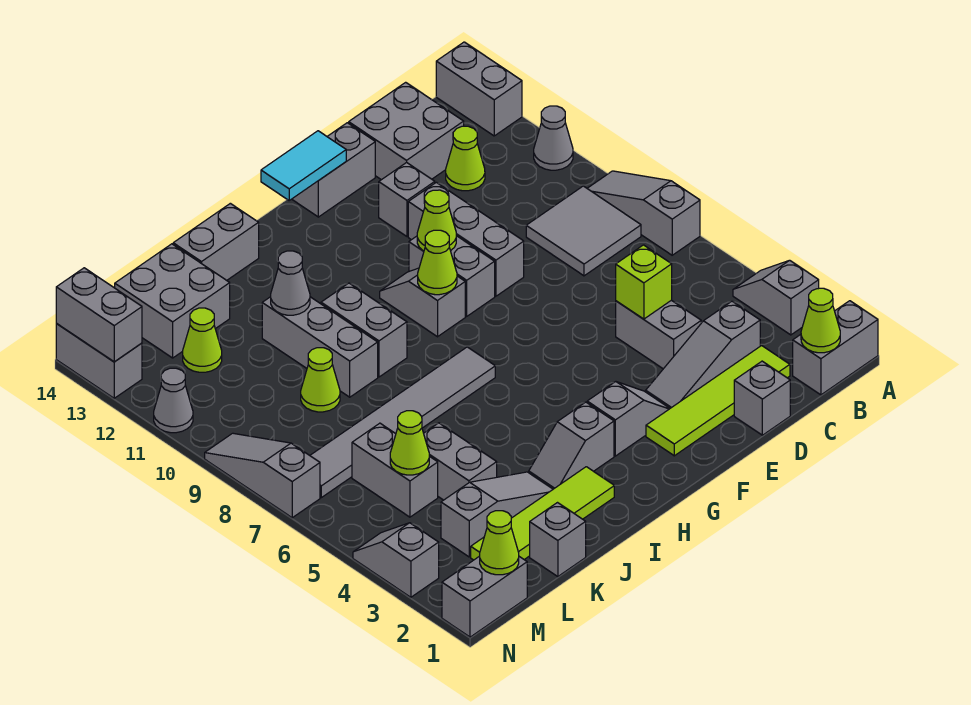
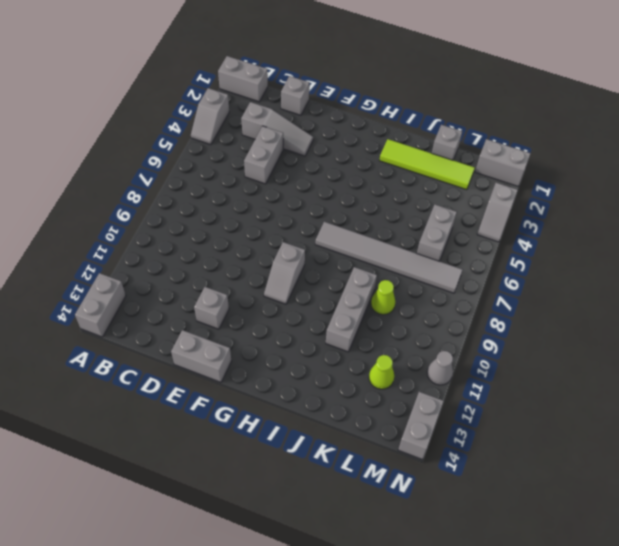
none -> grey 1x3 slope [587,171,700,255]
none -> grey 1x1 cone [534,106,573,170]
none -> grey 2x2 tile [526,186,641,276]
none -> lime 1x4 tile [646,346,790,456]

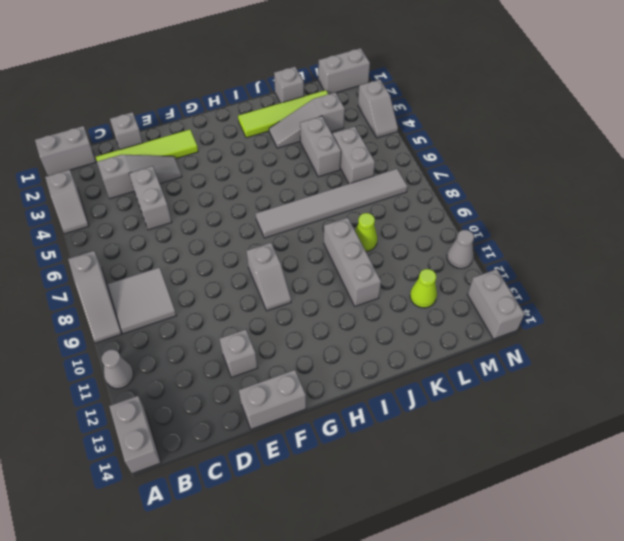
none -> lime 1x1 cone [446,126,485,191]
none -> grey 2x2 brick [349,82,464,180]
none -> grey 1x3 brick [408,182,524,296]
none -> grey 1x2 slope [587,382,670,456]

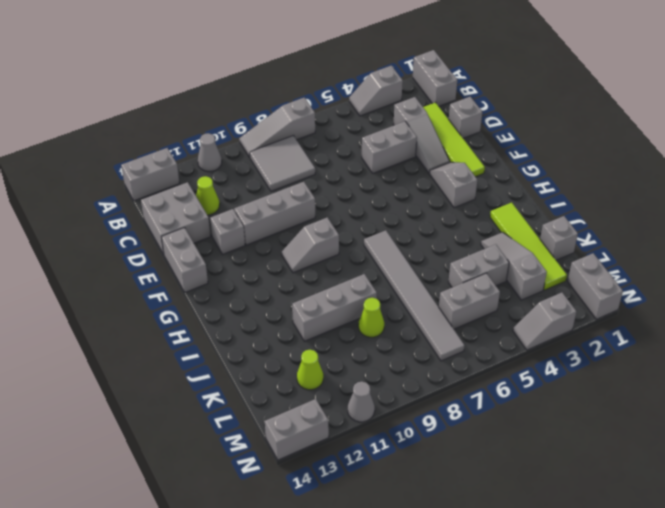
none -> grey 1x2 brick [409,236,495,316]
none -> grey 1x2 slope [529,402,614,489]
none -> grey 1x2 brick [321,283,407,377]
none -> grey 1x2 brick [173,203,259,280]

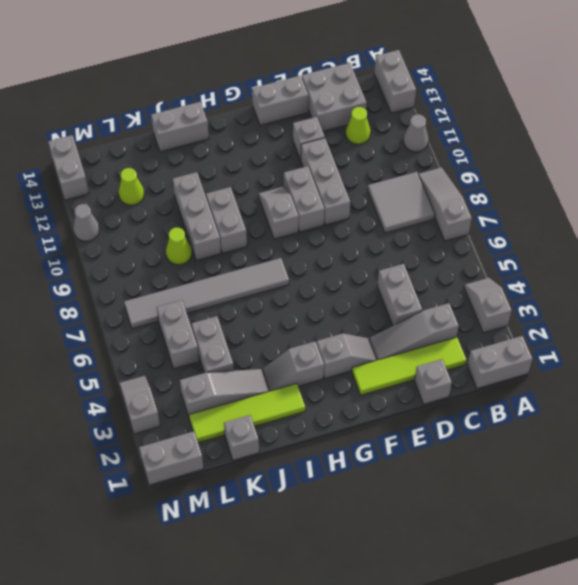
none -> grey 2x2 brick [115,244,230,358]
none -> grey 1x3 slope [205,433,320,518]
none -> lime 1x1 cone [801,288,840,353]
none -> lime 1x1 brick [616,245,672,319]

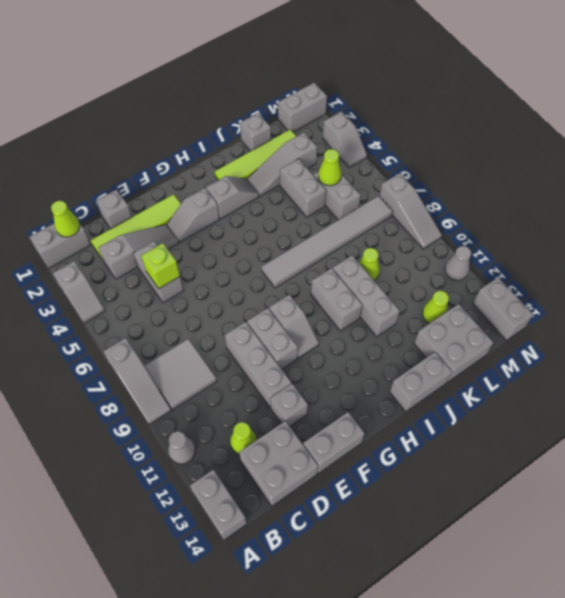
none -> lime 1x1 cone [417,190,456,251]
none -> cyan 1x2 tile [261,131,346,200]
none -> lime 1x1 cone [418,230,457,295]
none -> grey 1x1 cone [271,251,310,315]

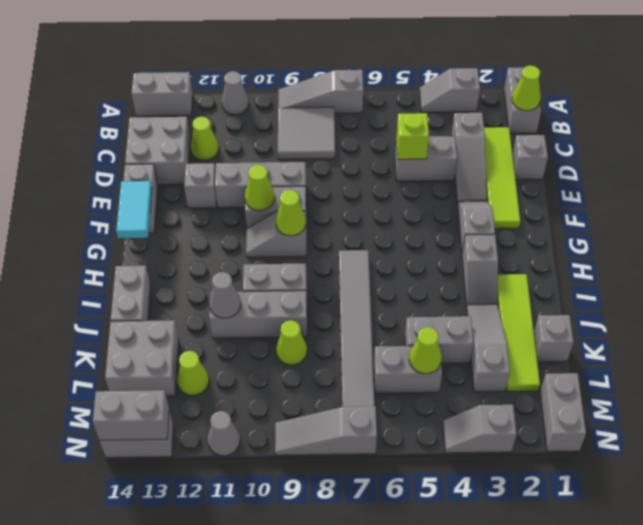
none -> lime 1x1 cone [480,511,519,575]

